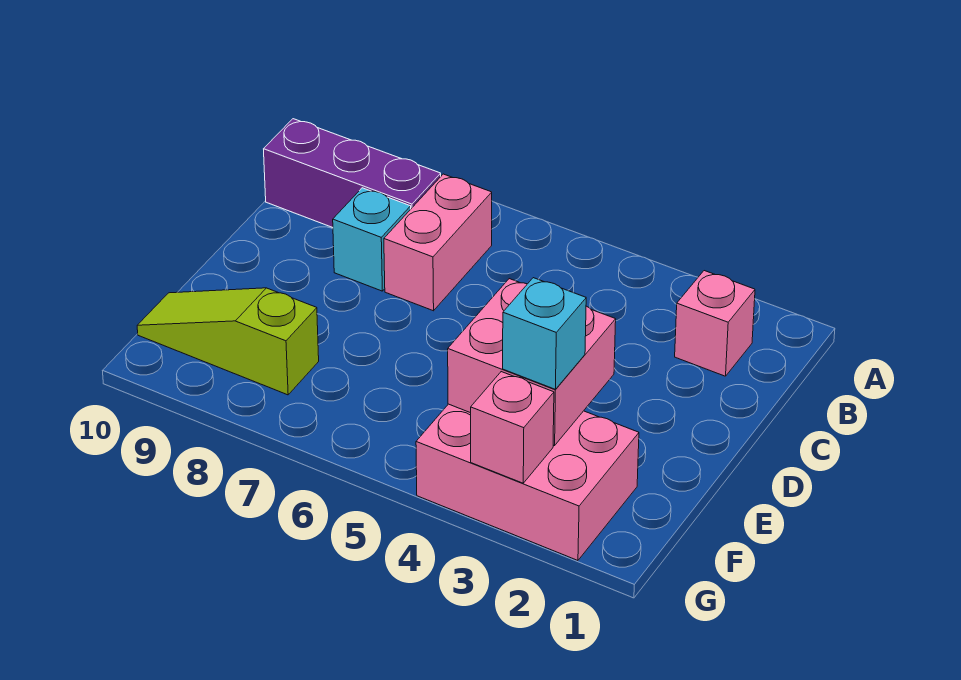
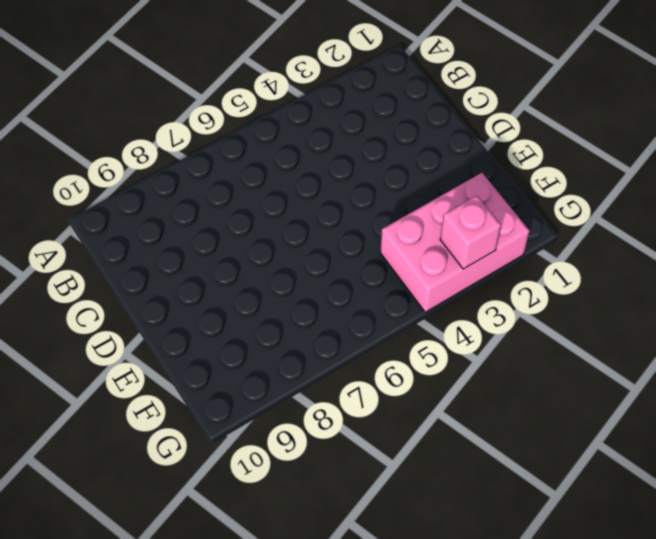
none -> pink 1x1 brick [675,271,755,376]
none -> pink 1x2 brick [384,174,492,311]

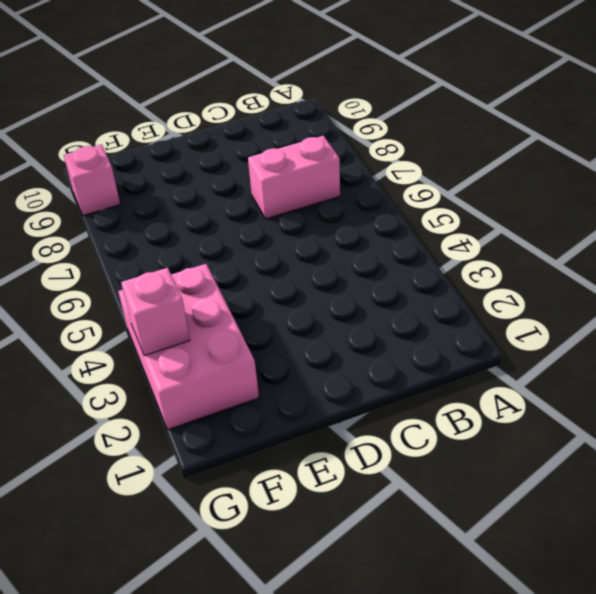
pink 1x1 brick [64,144,120,215] -> pink 1x1 brick moved to [675,271,755,376]
none -> purple 1x3 brick [264,119,441,227]
none -> cyan 1x1 brick [333,188,411,291]

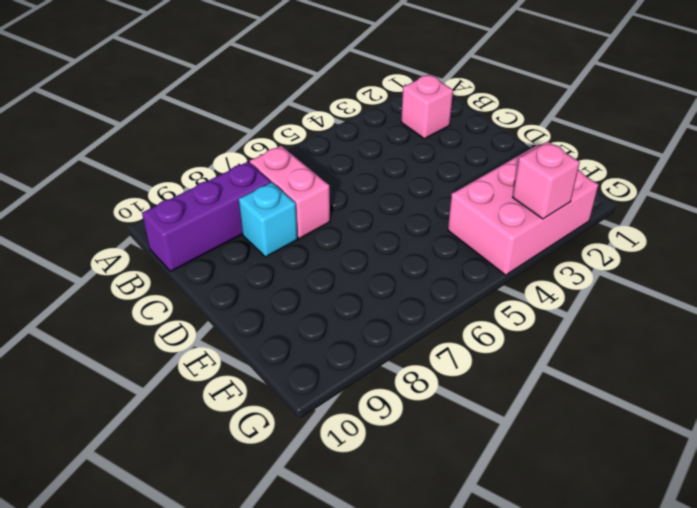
none -> lime 1x3 slope [137,288,319,395]
none -> pink 2x2 brick [448,279,616,446]

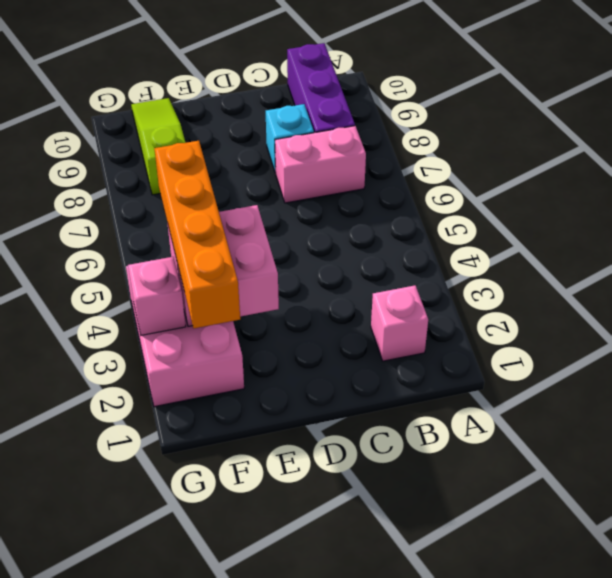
orange 1x4 brick [154,141,240,328] -> cyan 1x1 brick [503,278,586,389]

